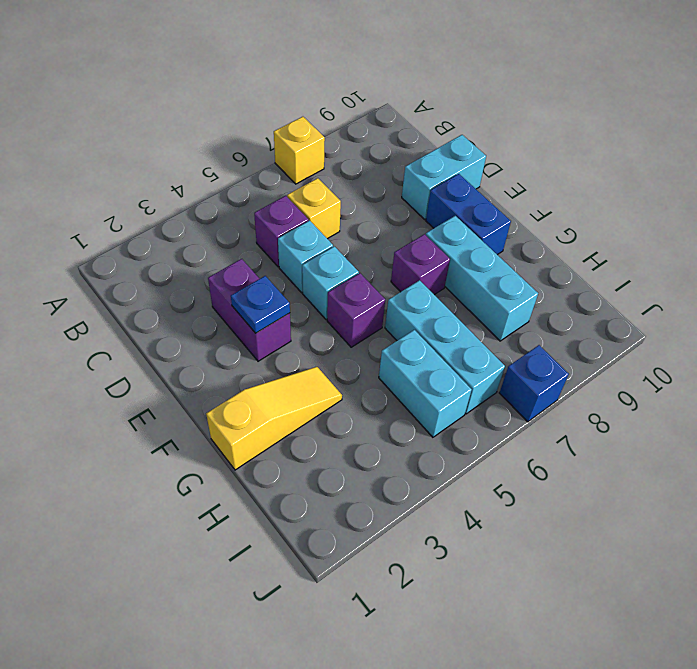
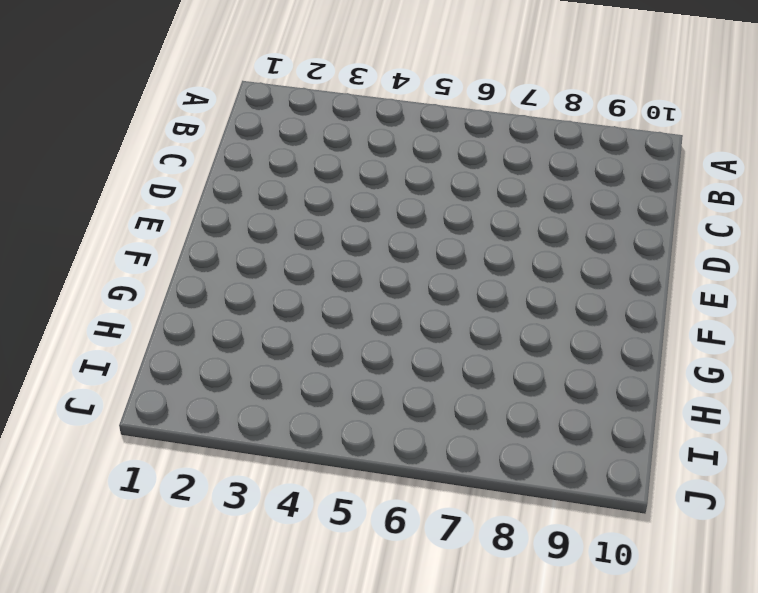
none -> yellow 1x1 brick [274,117,325,184]
none -> purple 1x1 brick [254,196,308,267]
none -> yellow 1x1 brick [287,178,341,239]

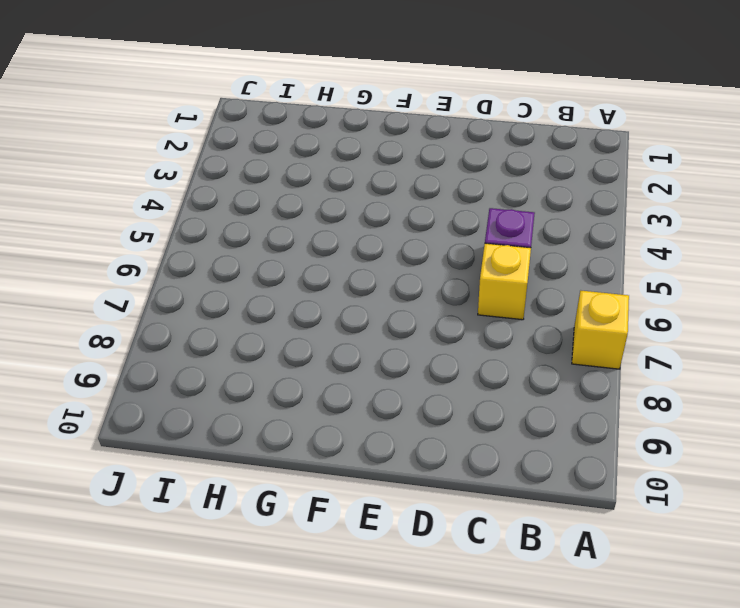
none -> purple 1x2 brick [208,259,291,361]
none -> cyan 1x1 brick [278,221,333,293]
none -> cyan 1x2 brick [402,135,486,219]

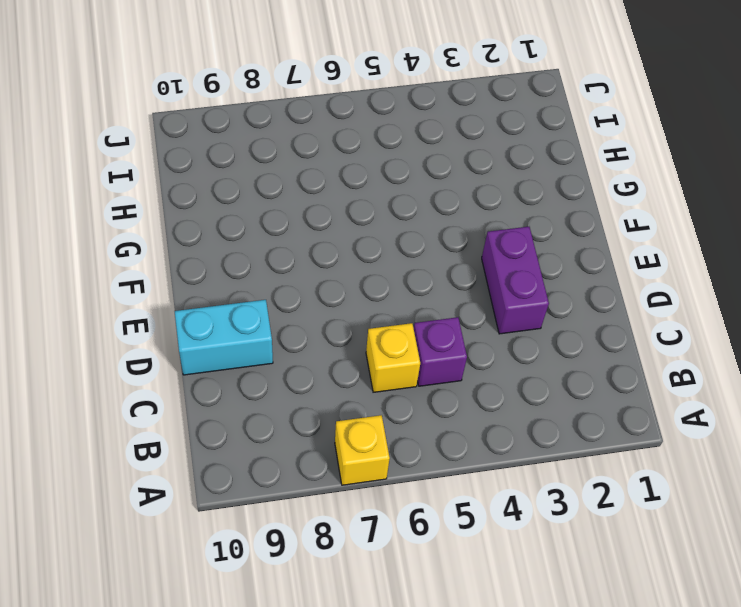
none -> cyan 1x1 brick [278,221,333,293]
none -> cyan 1x1 brick [302,246,359,319]
none -> blue 1x2 brick [426,174,511,255]

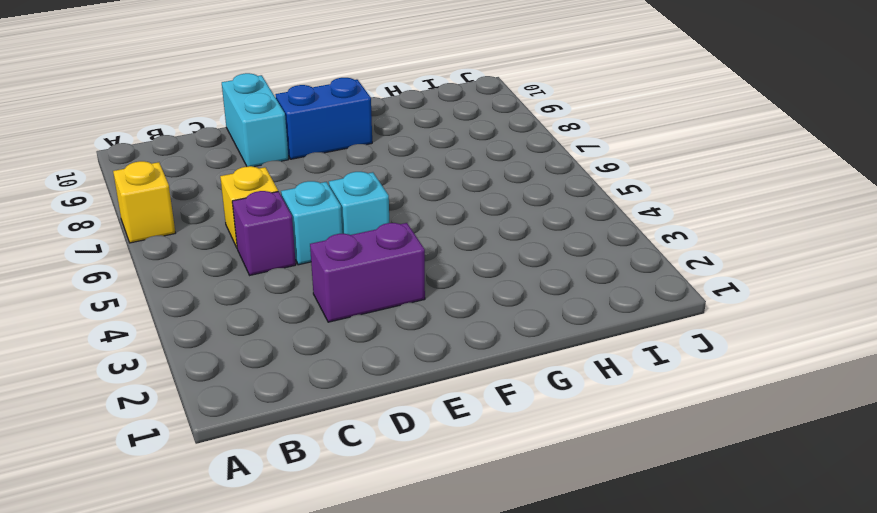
none -> purple 1x1 brick [327,273,385,347]
none -> purple 1x1 brick [391,234,450,295]
none -> cyan 1x3 brick [426,216,538,341]

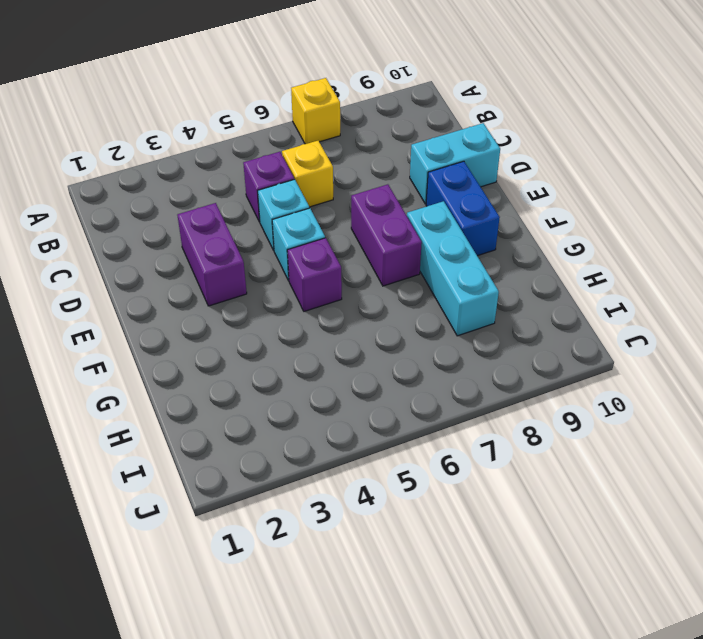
purple 1x2 brick [351,184,422,286] -> purple 1x1 brick [391,234,450,295]
none -> yellow 1x3 slope [206,367,342,470]
none -> cyan 1x3 brick [385,280,505,414]
none -> cyan 1x2 brick [379,330,472,437]

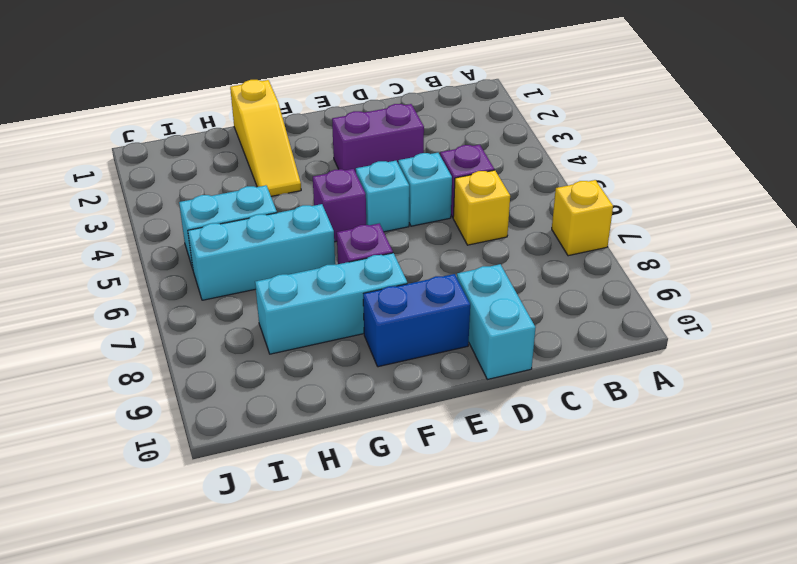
none -> blue 1x1 brick [500,345,569,422]
none -> blue 1x1 plate [231,276,290,333]

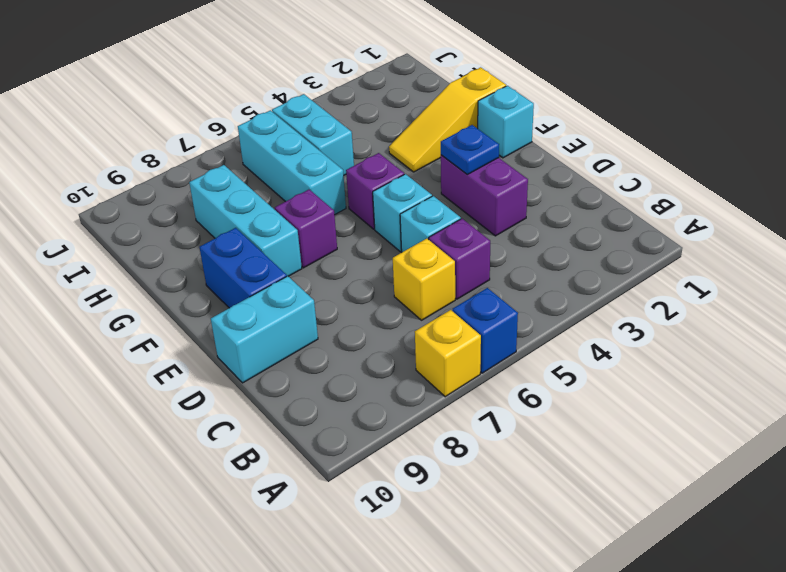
blue 1x1 brick [453,288,518,373] -> blue 1x1 brick moved to [500,345,569,422]
cyan 1x1 brick [478,86,534,158] -> none

